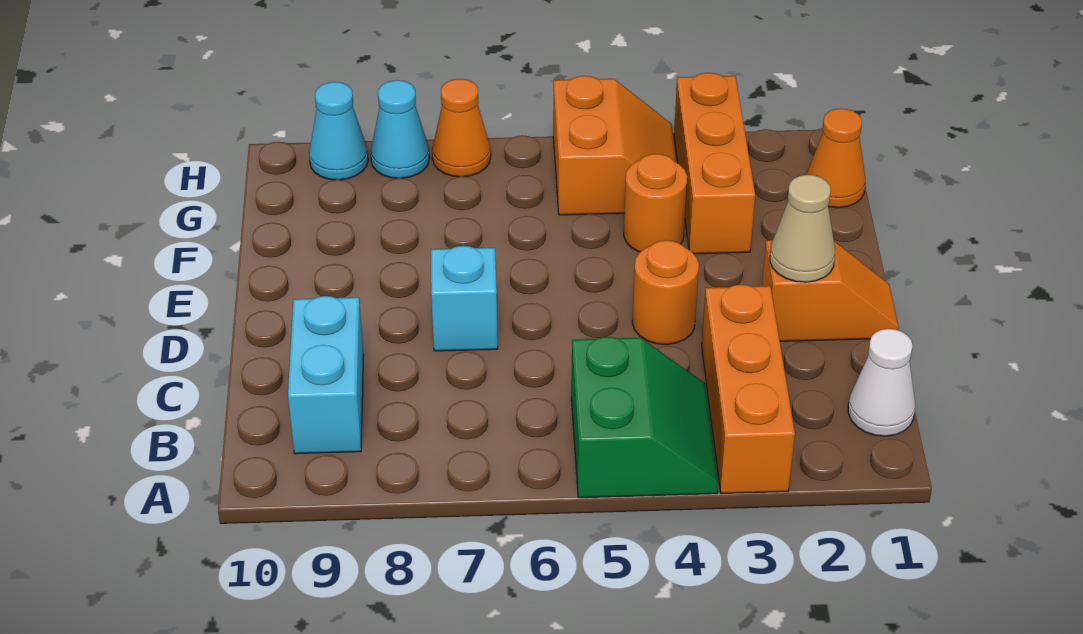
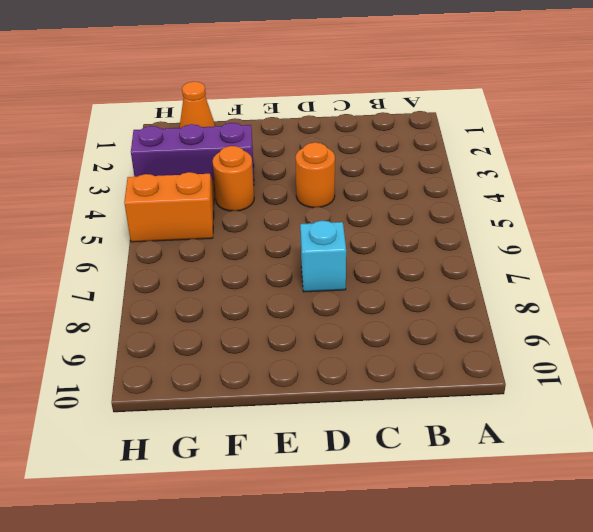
purple 1x3 brick [131,123,254,187] -> orange 1x3 brick [674,73,755,254]
none -> orange 1x3 brick [702,285,795,494]
none -> green 2x2 slope [571,337,718,498]
none -> white 1x1 cone [848,329,915,436]

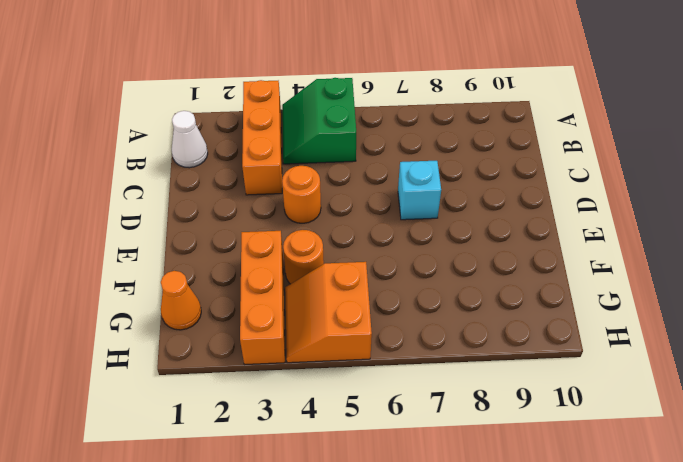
none -> cyan 1x2 brick [288,296,364,454]
none -> orange 1x2 slope [762,240,899,341]
none -> orange 1x1 cone [432,79,491,177]

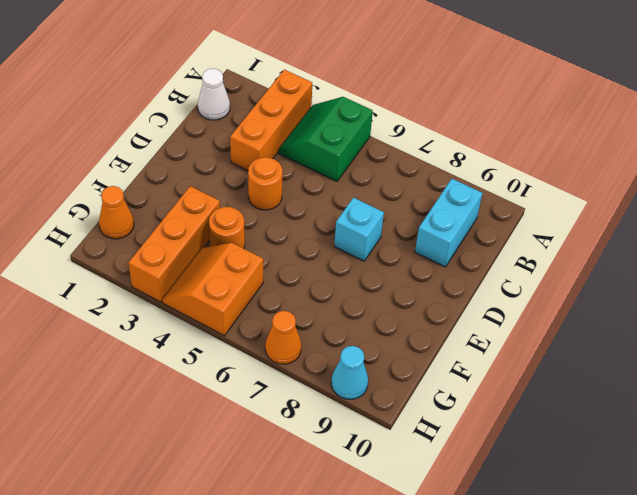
none -> orange 1x2 slope [762,240,899,341]
none -> cyan 1x1 cone [371,80,430,178]
none -> tan 1x1 cone [770,175,835,282]

